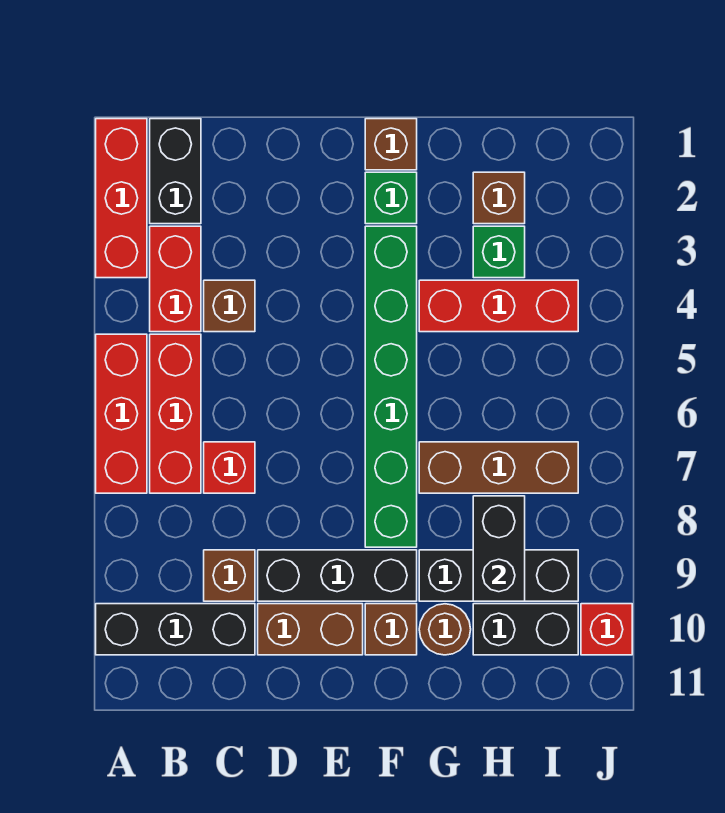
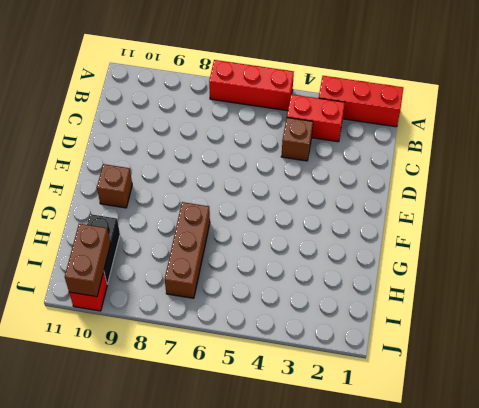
brown 1x2 brick [65,224,110,297] -> brown 1x2 brick moved to [258,604,363,655]
none -> black 1x3 brick [96,604,255,655]
none -> black 1x2 brick [150,119,201,224]
none -> red 1x3 brick [150,334,201,493]

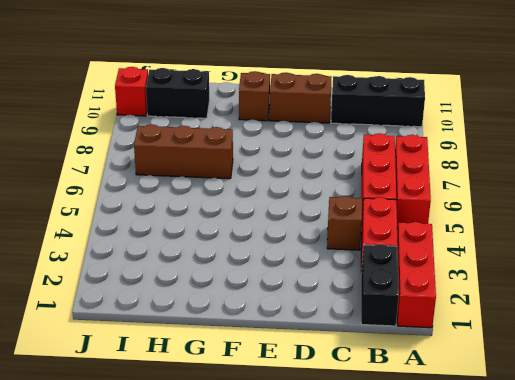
none -> red 1x1 brick [204,442,255,493]
none -> brown 1x1 brick [204,550,255,601]
none -> black 1x3 brick [258,550,417,601]

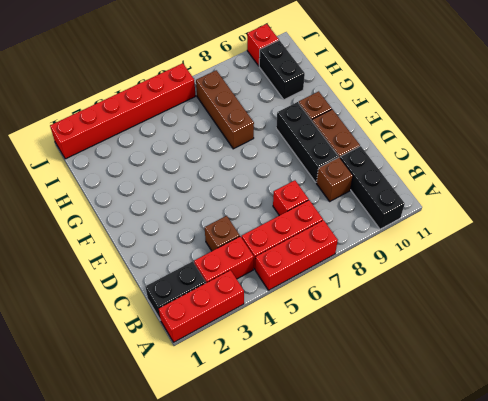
red 1x6 brick [50,63,195,159] -> none
none -> brown 1x1 brick [365,119,417,170]
none -> green 1x1 brick [365,172,417,224]
none -> green 1x6 brick [365,226,417,547]

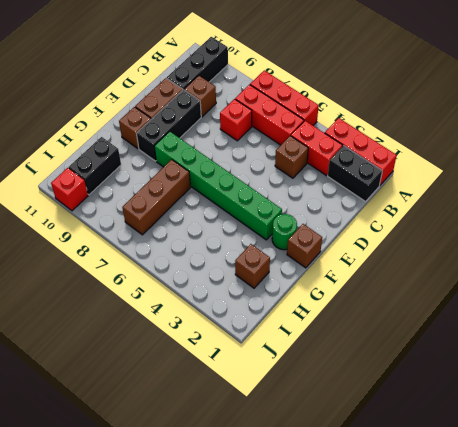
green 1x1 round brick [272,214,297,250] -> green 1x1 brick [365,172,417,224]
none -> red 1x3 brick [419,280,578,332]
none -> black 1x3 brick [419,550,578,601]
none -> brown 1x1 round brick [419,604,471,655]

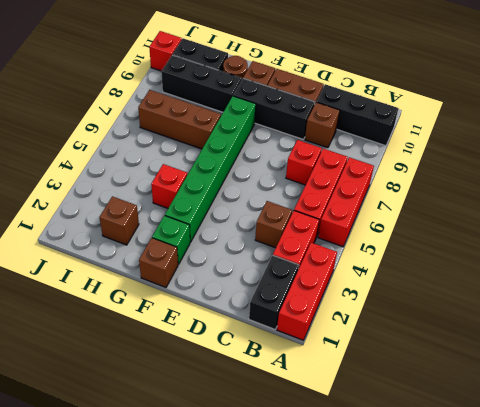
red 1x1 brick [151,164,187,208] -> red 1x3 brick [419,280,578,332]
none -> green 1x1 brick [473,226,525,278]
none -> black 1x2 brick [473,496,525,601]

